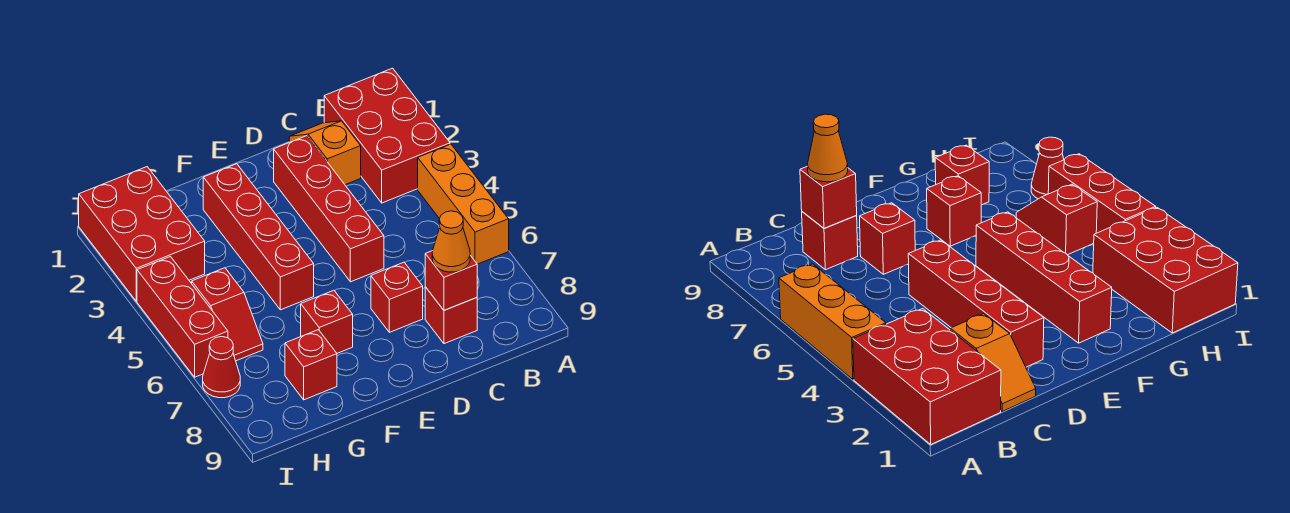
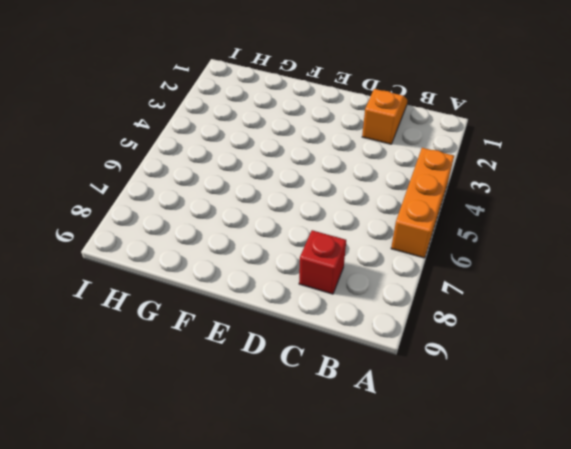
none -> red 2x3 brick [324,68,450,203]
none -> red 1x4 brick [274,136,384,282]
none -> red 1x1 brick [371,262,423,332]

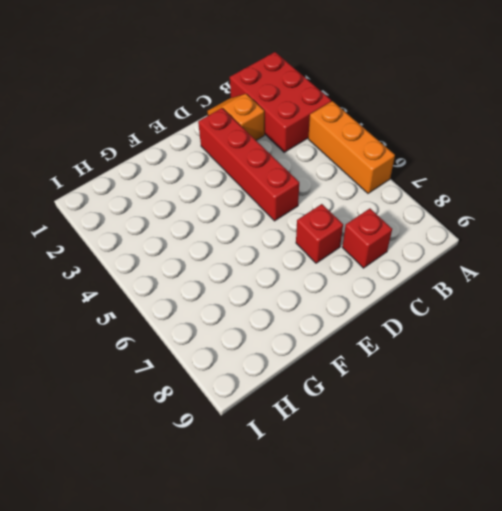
none -> red 1x4 brick [203,164,314,310]
none -> red 1x1 brick [301,290,353,353]
none -> red 1x1 brick [285,330,337,400]

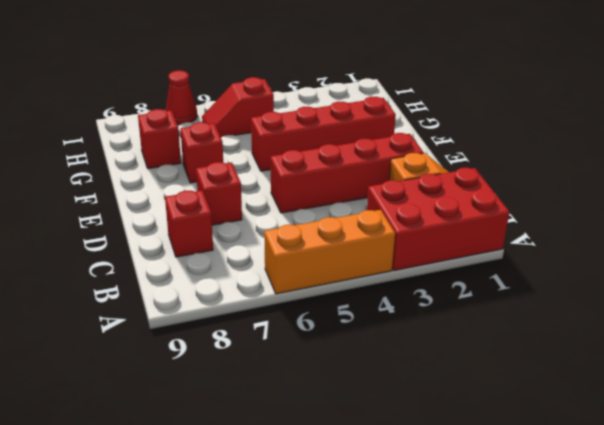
none -> red 2x3 brick [79,167,205,301]
none -> red 1x3 brick [137,257,228,377]
none -> red 1x1 brick [425,251,477,310]

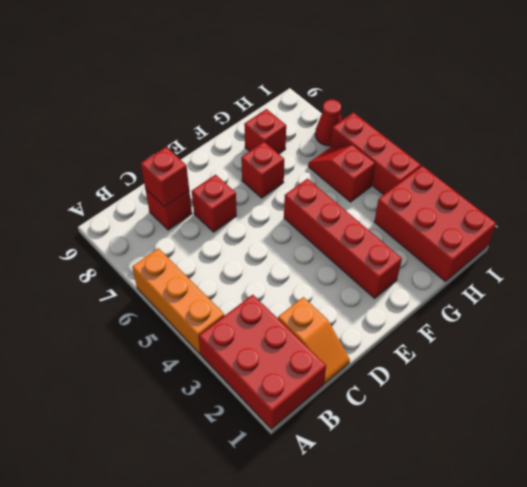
none -> red 1x4 brick [274,136,384,282]
none -> orange 1x1 cone [432,211,470,272]

